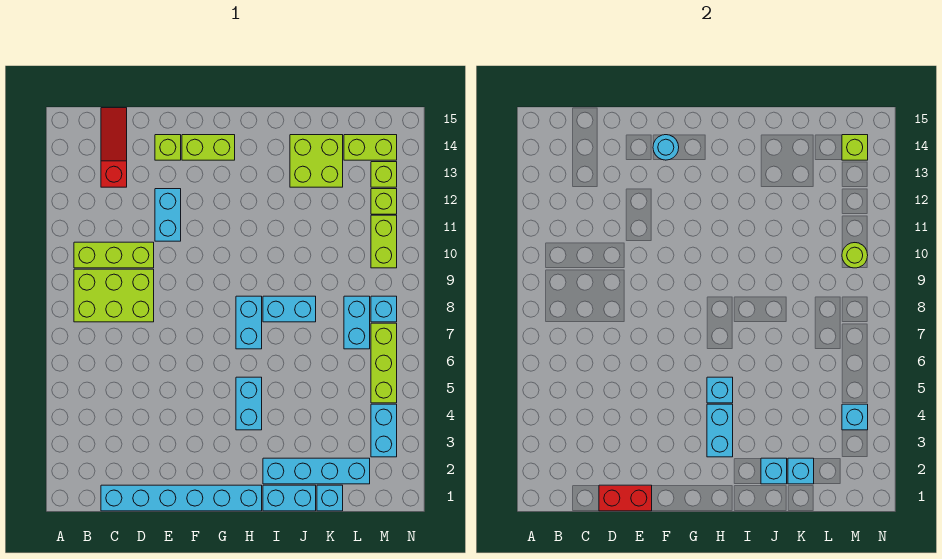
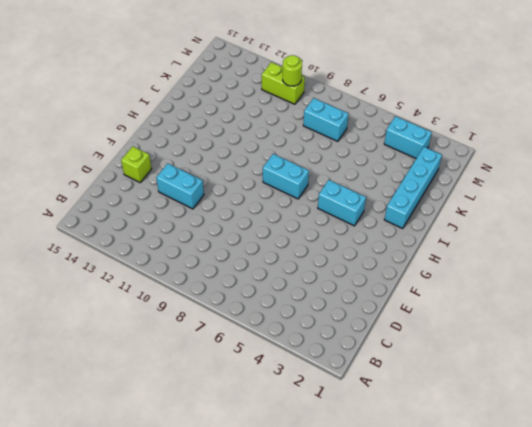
none -> lime 2x3 brick [74,269,154,322]
none -> lime 1x3 brick [74,242,154,268]
none -> cyan 1x6 brick [101,485,262,511]
none -> red 1x3 slope [101,108,127,187]

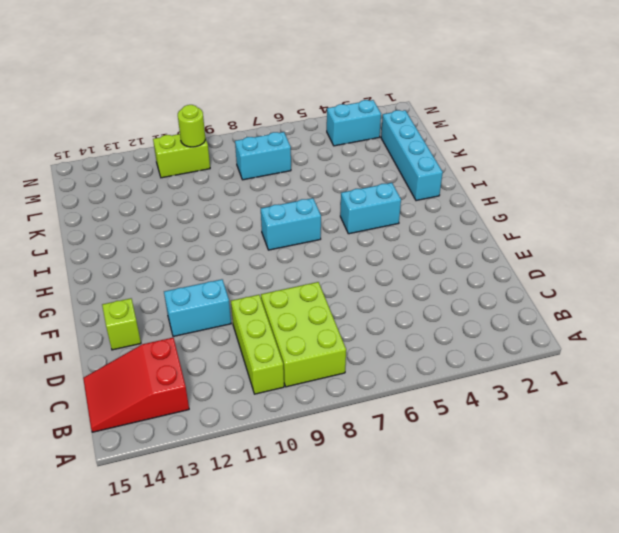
red 2x3 slope [83,338,189,432] -> red 1x3 slope [101,108,127,187]
none -> cyan 1x6 brick [101,485,262,511]
none -> lime 1x2 brick [182,135,235,160]
none -> cyan 1x2 brick [263,485,316,511]
none -> cyan 1x2 brick [263,296,316,322]

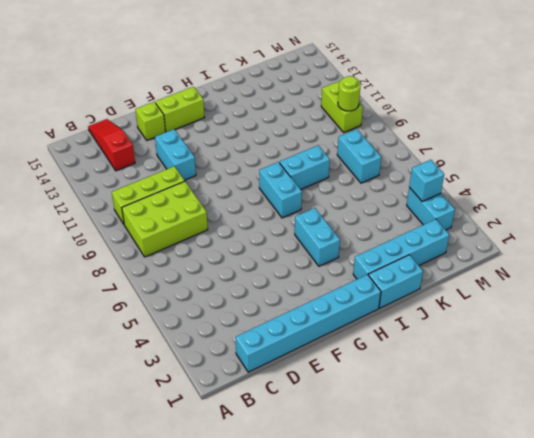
none -> lime 2x2 brick [290,135,343,187]
none -> cyan 1x1 brick [317,485,343,511]
none -> lime 1x2 brick [344,135,397,160]
none -> lime 1x3 brick [371,323,397,403]

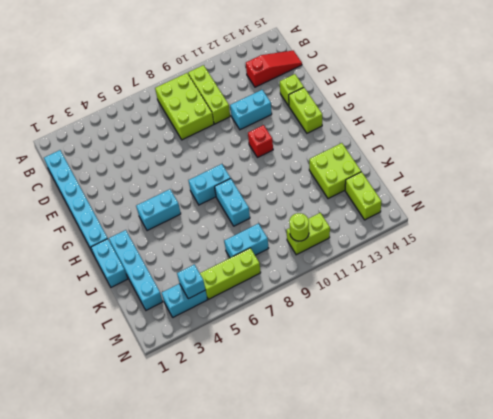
red 1x1 brick [248,125,273,158] -> none
none -> cyan 1x1 brick [317,485,343,511]
none -> cyan 1x1 brick [371,296,397,322]
none -> lime 1x1 brick [371,189,397,214]
none -> lime 1x1 brick [371,162,397,187]

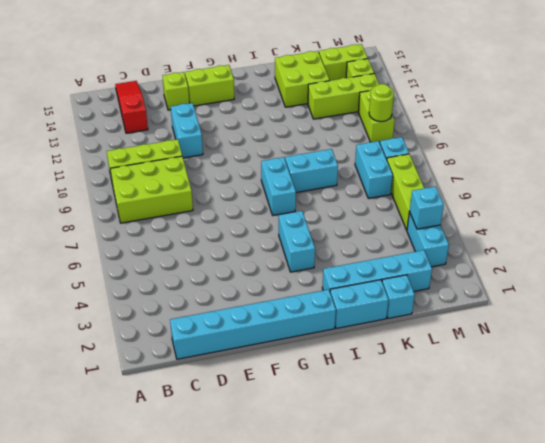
lime 1x3 brick [308,74,379,119] -> lime 1x1 brick [371,189,397,214]
none -> red 1x2 brick [599,485,652,511]
none -> cyan 1x1 round brick [653,135,679,160]
none -> cyan 1x2 brick [707,404,733,457]
none -> cyan 1x1 brick [707,377,733,403]

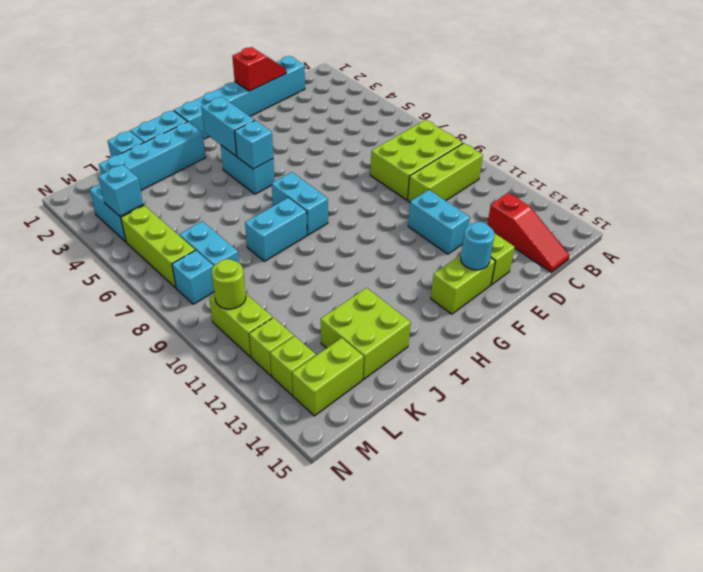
red 1x2 slope [232,47,286,91] -> red 1x2 brick [599,485,652,511]
none -> cyan 1x1 brick [761,458,787,484]
none -> cyan 1x1 brick [788,458,814,484]
none -> lime 1x1 brick [842,135,868,160]

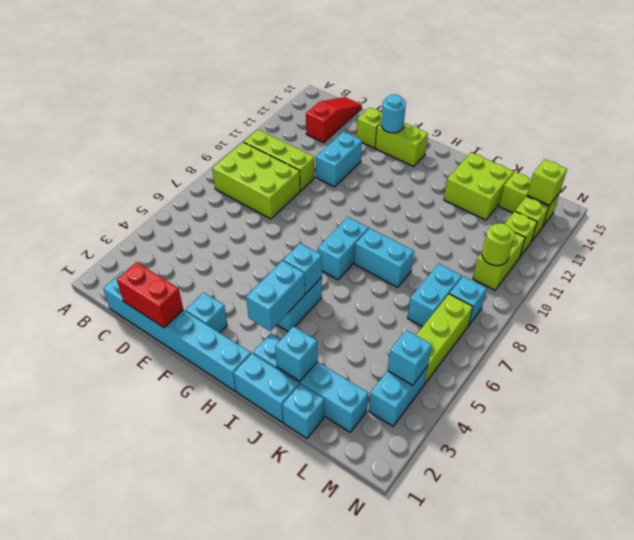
cyan 1x1 brick [186,293,227,333] -> cyan 1x1 brick moved to [788,458,814,484]

